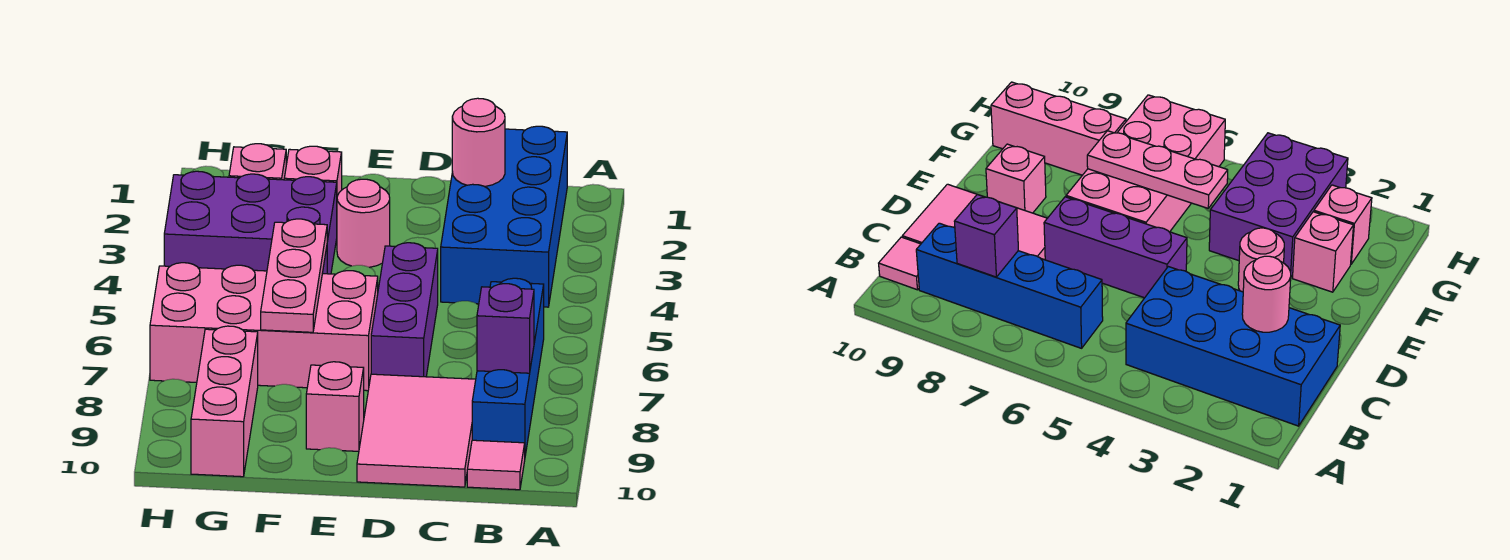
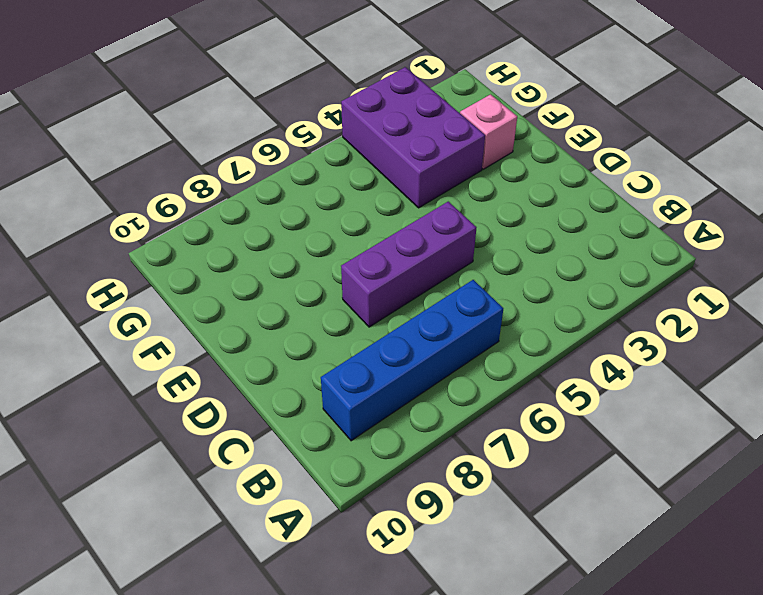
none -> blue 2x4 brick [441,126,567,307]
none -> pink 1x1 tile [467,440,525,490]
none -> pink 2x3 tile [357,374,476,487]

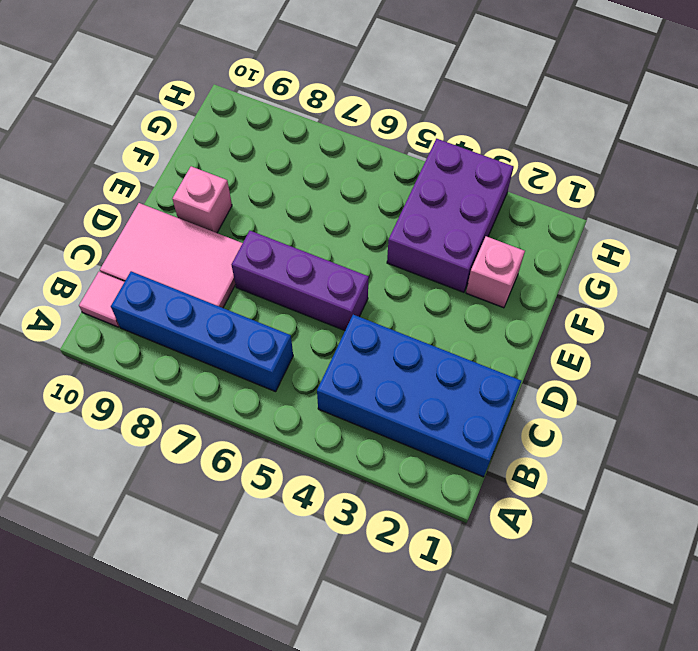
none -> pink 1x1 round brick [337,179,390,267]
none -> pink 2x4 brick [150,263,378,391]
none -> pink 1x1 brick [229,144,286,180]

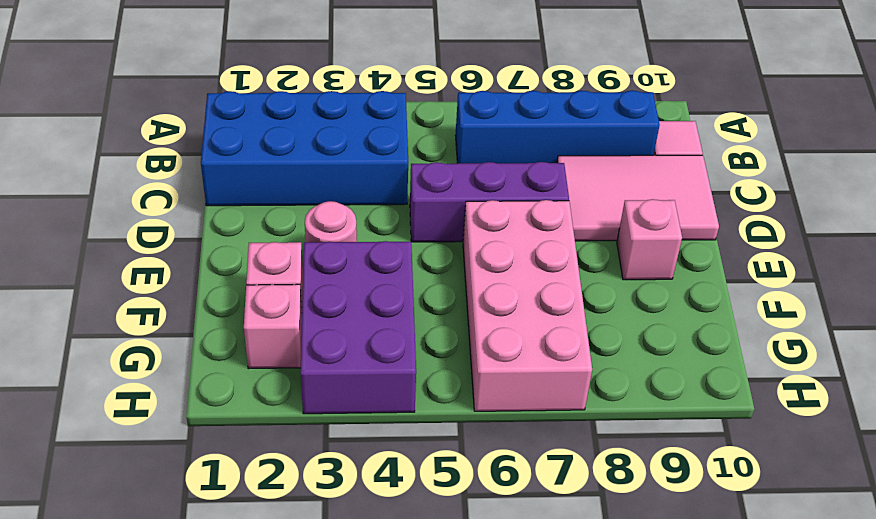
none -> pink 1x3 brick [191,326,258,477]
none -> purple 1x1 brick [477,284,534,373]
none -> pink 1x1 round brick [452,98,505,187]

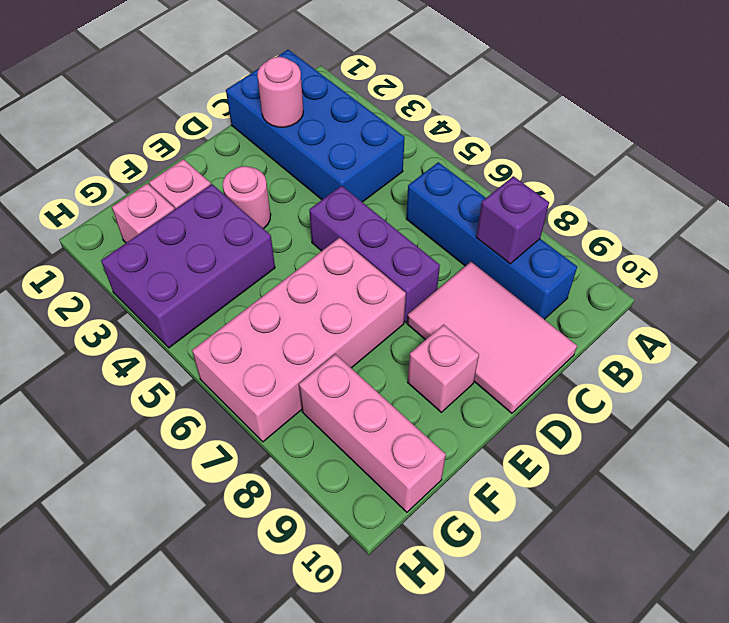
none -> pink 1x1 tile [467,440,525,490]
none -> pink 1x3 plate [261,219,327,332]

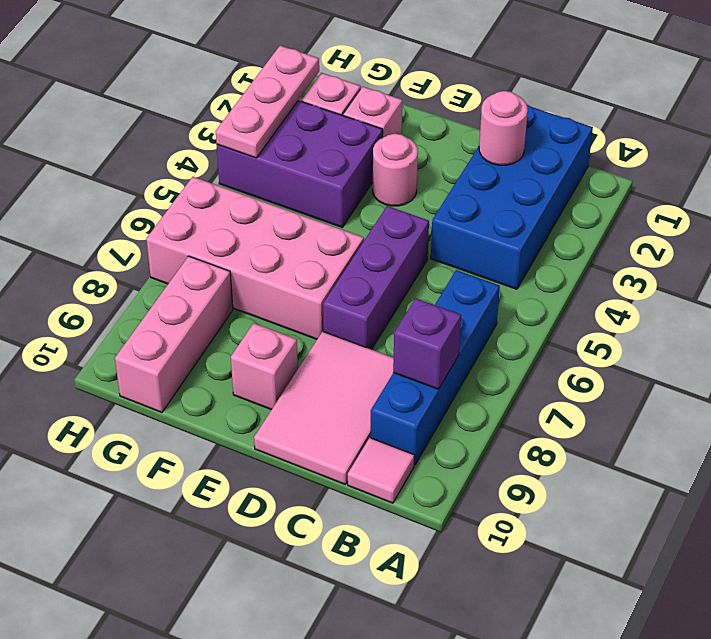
pink 1x3 plate [216,46,319,158] -> pink 1x3 plate moved to [261,219,327,332]

